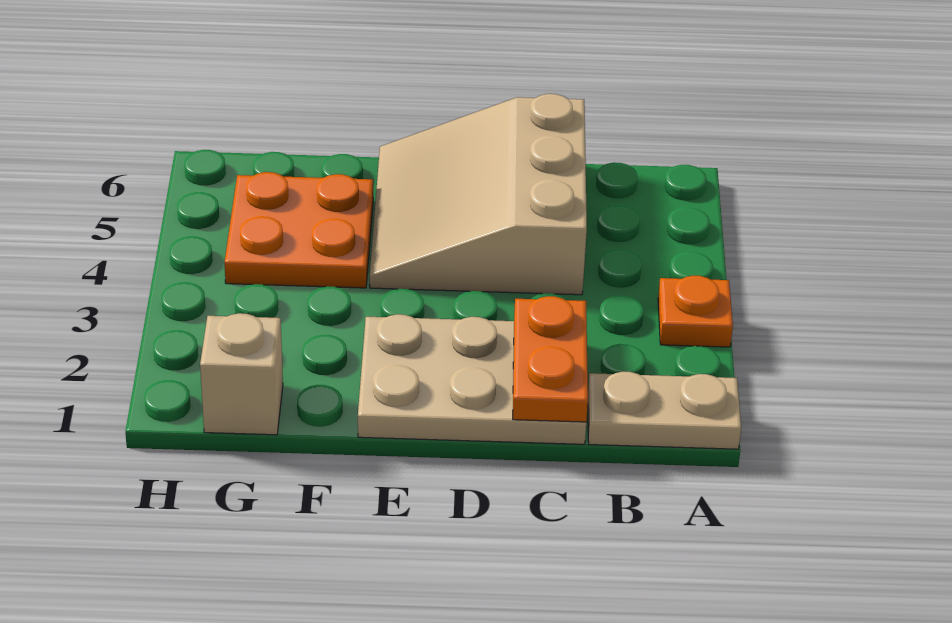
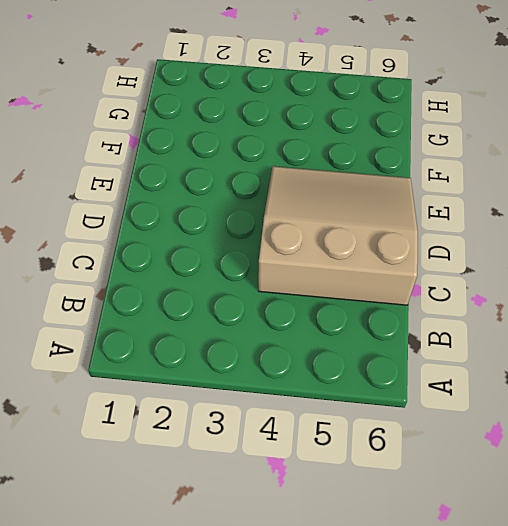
none -> tan 1x2 plate [588,372,741,449]
none -> orange 1x1 plate [658,276,733,347]

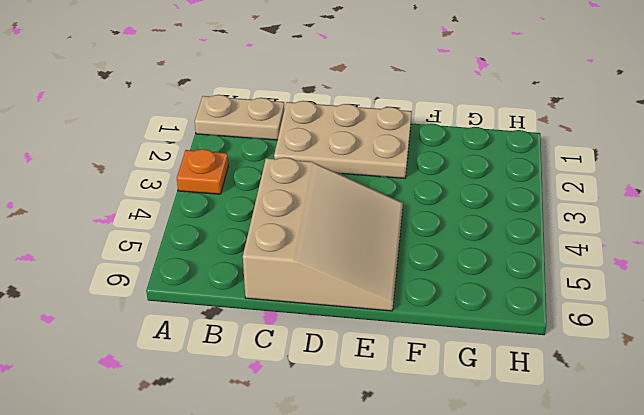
none -> orange 2x2 plate [224,172,373,288]
none -> tan 1x1 brick [200,313,283,435]

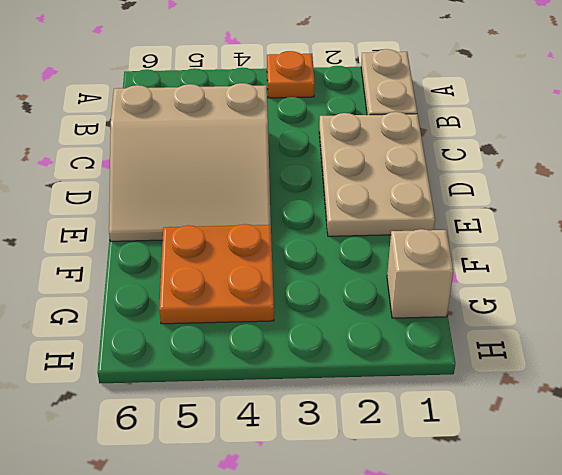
none -> orange 1x2 plate [513,296,588,422]

